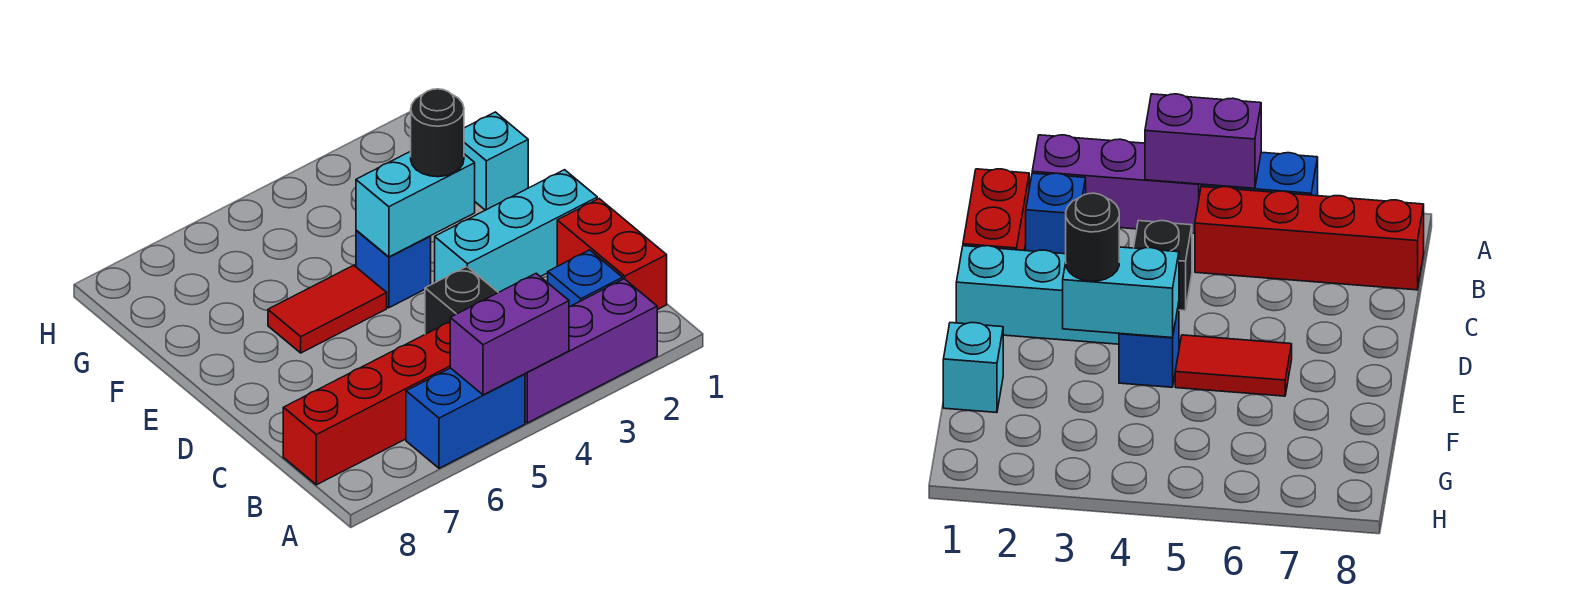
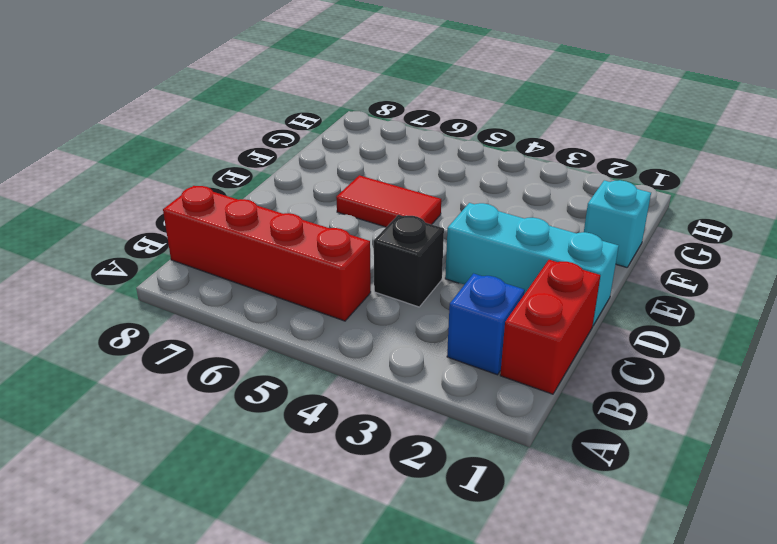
none -> purple 1x3 brick [525,279,657,423]
none -> blue 1x2 brick [406,368,525,468]
none -> blue 1x1 brick [356,230,431,308]

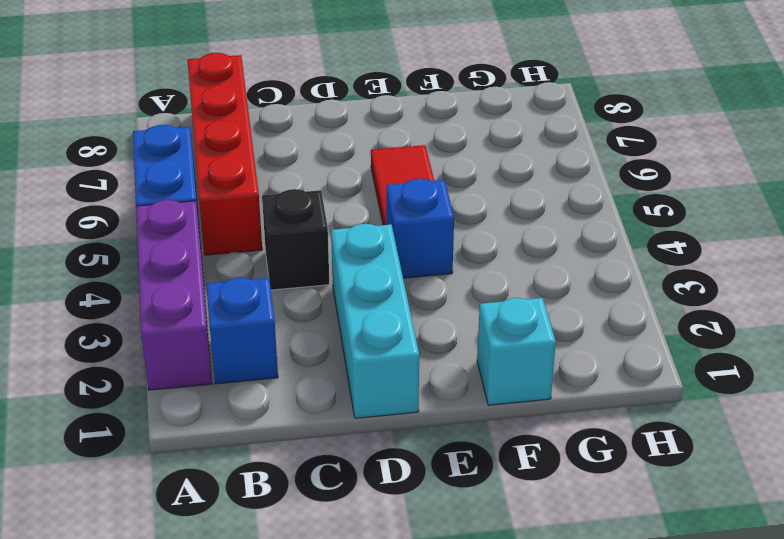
none -> red 1x2 brick [557,199,667,310]
none -> purple 1x2 brick [450,273,569,395]
none -> cyan 1x2 brick [356,151,475,257]

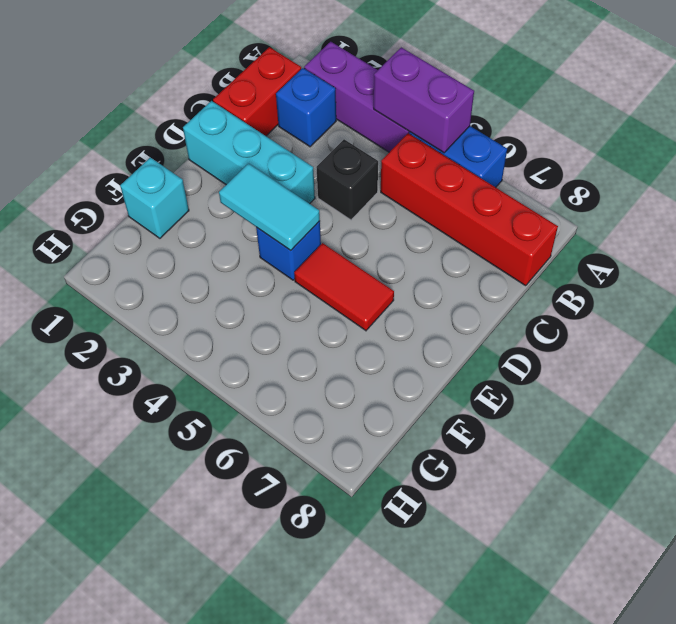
cyan 1x2 tile [219,164,320,250] -> cyan 1x2 brick [356,151,475,257]
none -> black 1x1 round brick [411,89,464,177]

